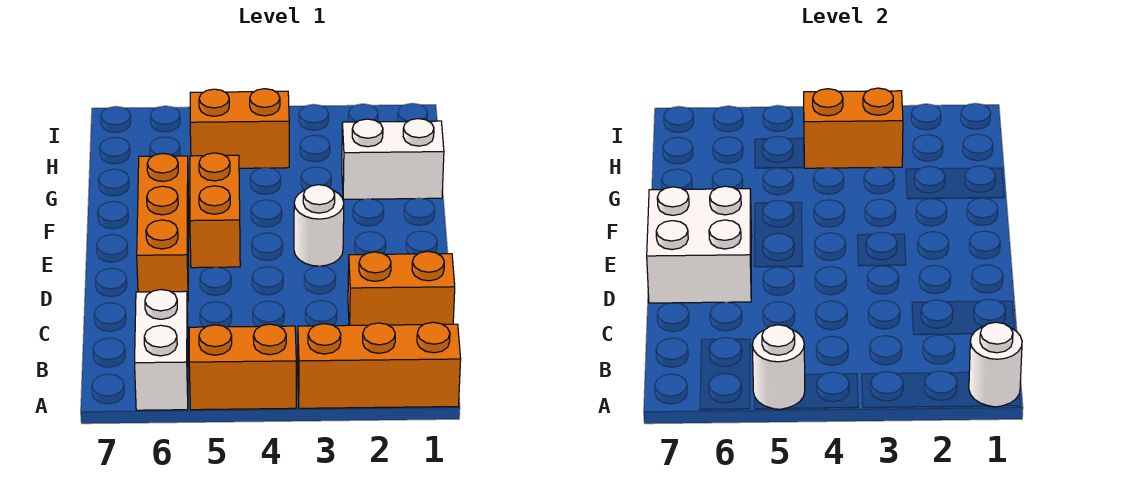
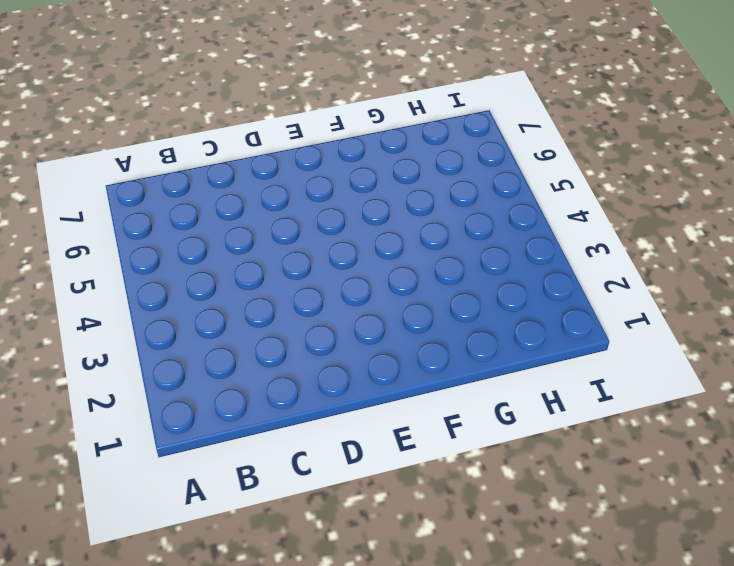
none -> orange 1x3 brick [298,322,461,408]
none -> orange 1x2 brick [189,324,296,410]
none -> white 1x2 brick [135,290,188,410]

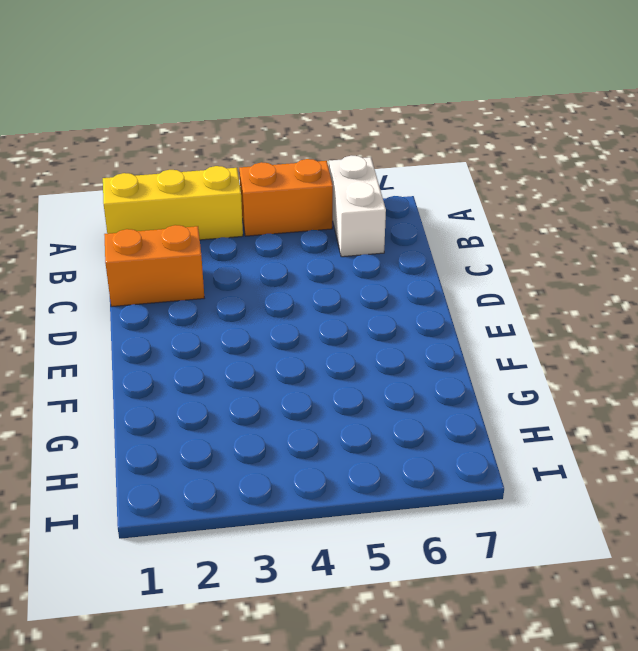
yellow 1x3 brick [103,166,243,240] -> orange 1x3 brick [298,322,461,408]
none -> orange 1x3 brick [137,153,189,302]
none -> white 1x1 round brick [294,185,344,266]
none -> orange 1x2 brick [190,153,240,268]

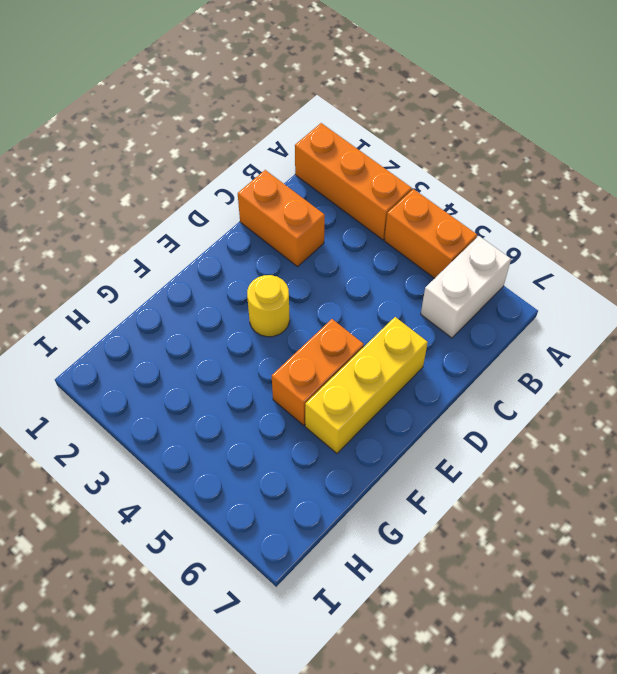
yellow 1x3 brick [305,317,428,453] -> orange 1x3 brick [137,153,189,302]
yellow 1x1 round brick [247,275,290,337] -> white 1x1 round brick [294,185,344,266]
none -> white 1x2 brick [342,119,444,199]
none -> orange 1x2 brick [190,89,289,168]
none -> white 1x1 round brick [969,322,1022,407]

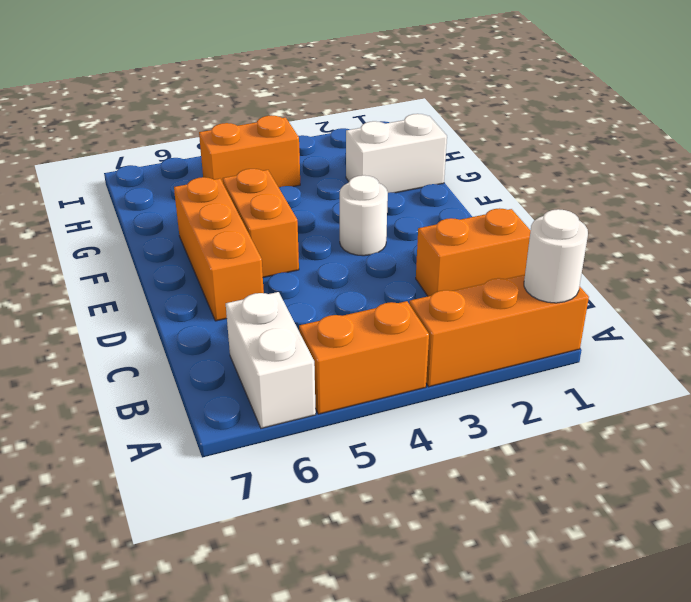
none -> white 1x1 round brick [752,325,805,409]
none -> white 2x2 brick [647,186,752,303]
none -> orange 1x2 brick [804,88,903,168]

